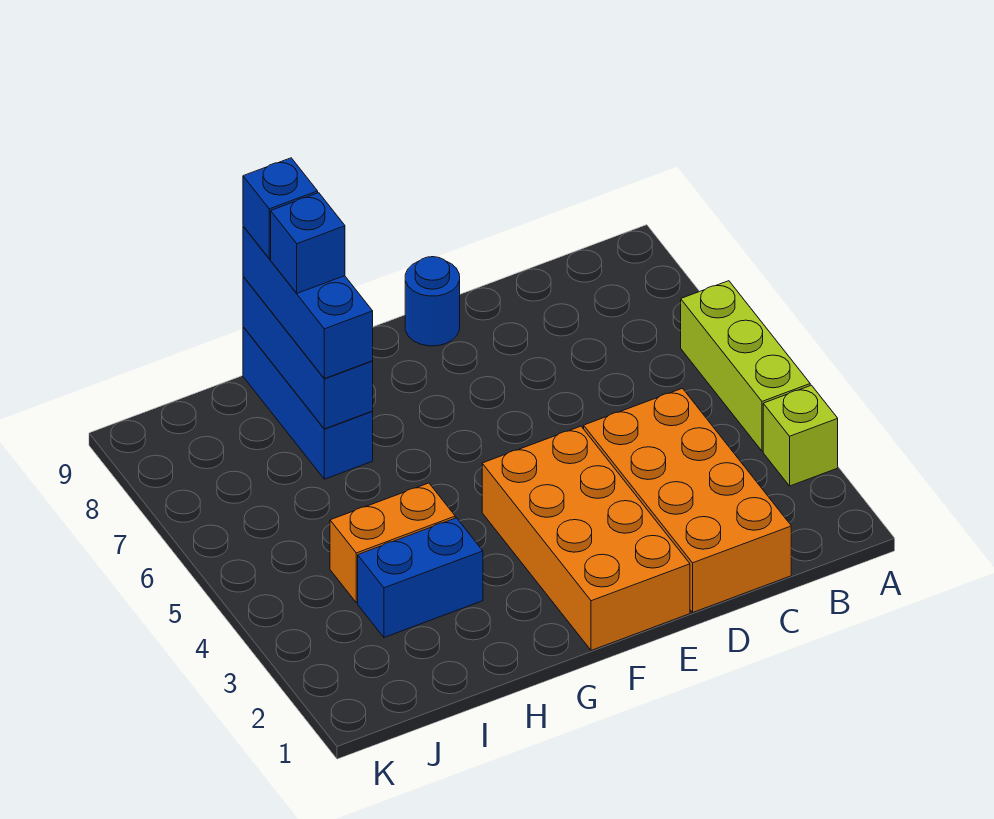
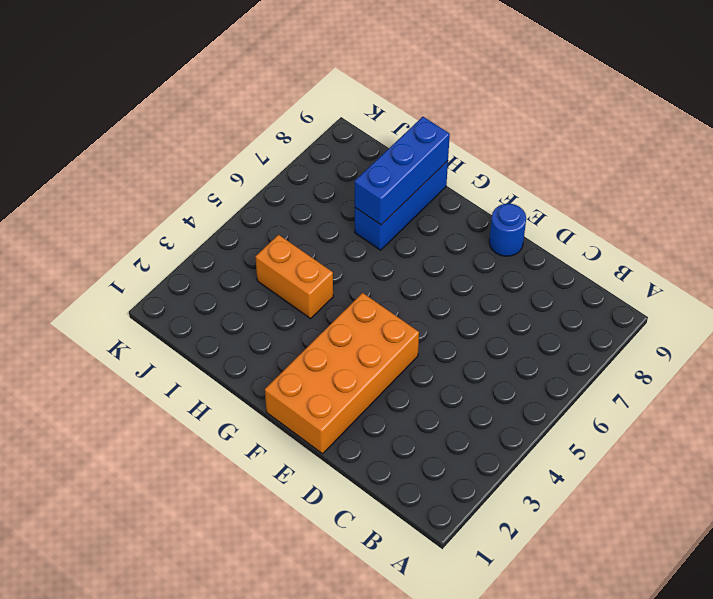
none -> lime 1x1 brick [763,385,838,486]
none -> lime 1x3 brick [681,281,810,451]
none -> orange 2x4 brick [584,388,791,612]

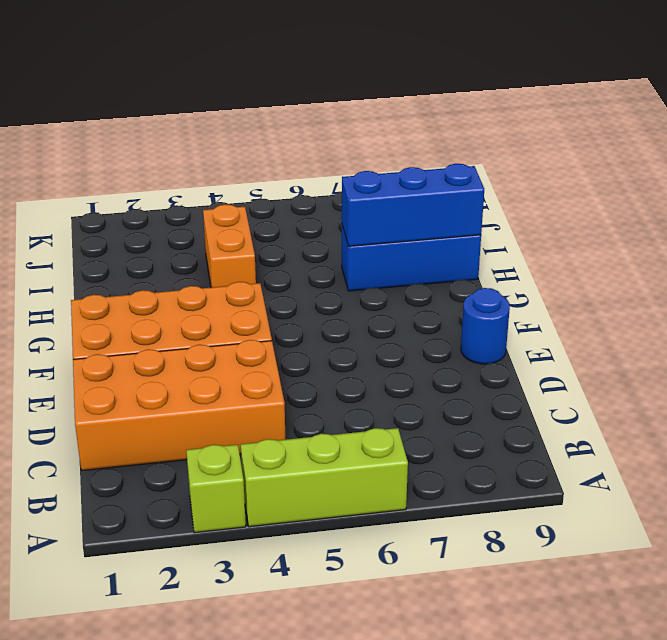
none -> blue 1x2 brick [358,518,483,637]
none -> blue 1x3 brick [243,226,373,379]
none -> blue 1x1 brick [271,193,345,293]

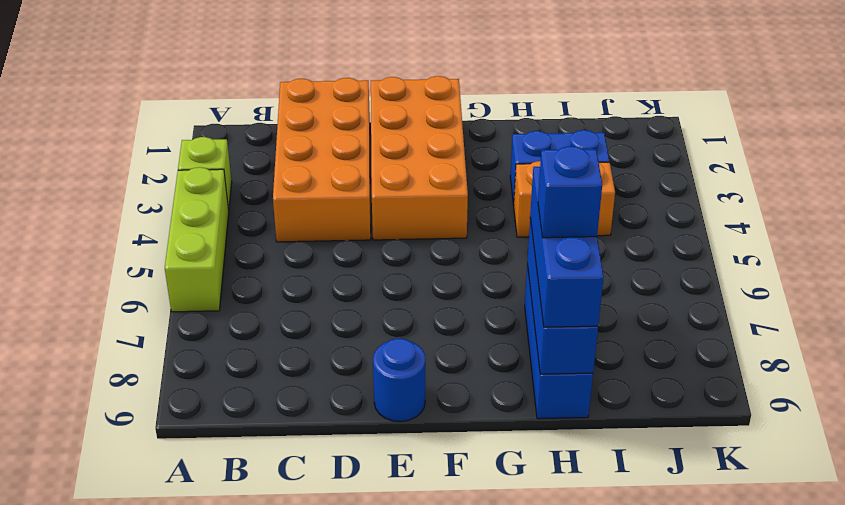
none -> blue 1x1 brick [243,158,318,259]

